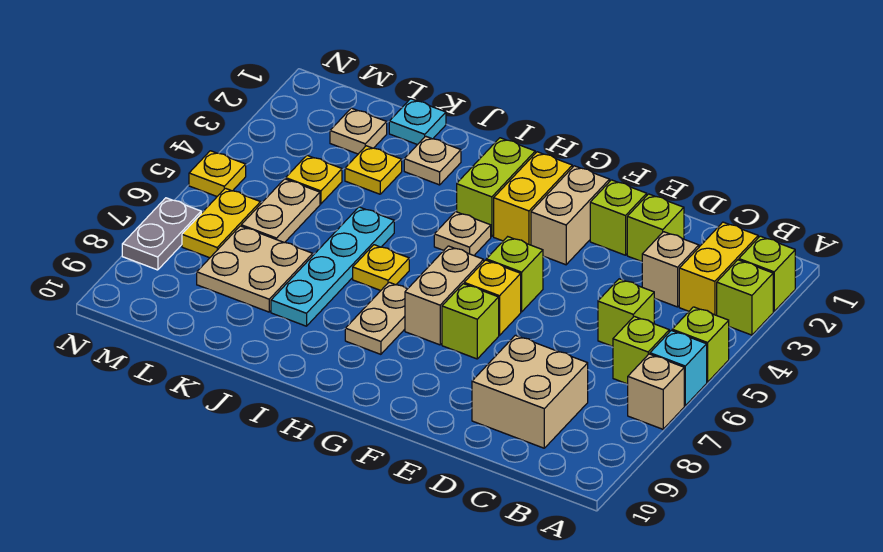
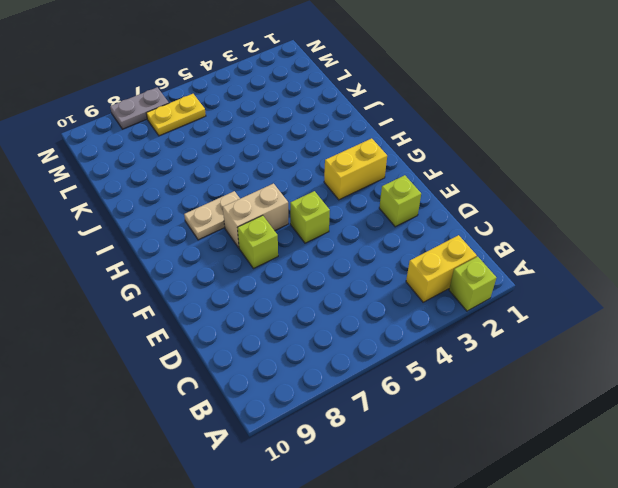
none -> lime 1x1 brick [717,260,773,335]
none -> lime 1x1 brick [672,307,729,382]
none -> cyan 1x1 brick [650,330,707,406]
none -> tan 1x1 brick [628,354,684,429]

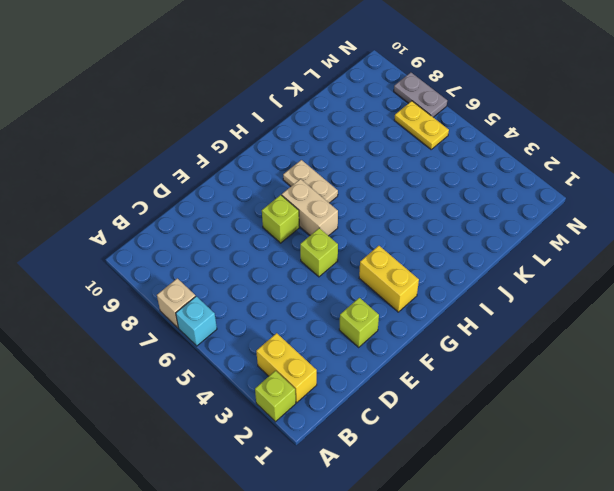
none -> lime 1x1 brick [717,260,773,335]
none -> lime 1x1 brick [672,307,729,382]
none -> lime 1x1 brick [613,316,669,384]
none -> tan 1x1 brick [642,232,699,307]

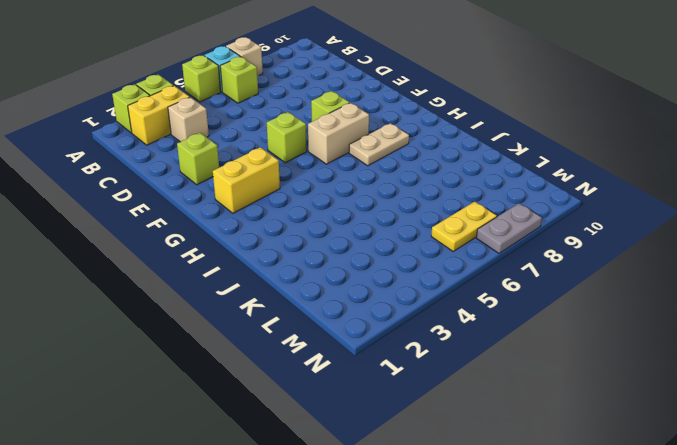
none -> lime 1x1 brick [598,279,654,346]
none -> tan 2x2 brick [472,335,588,448]
none -> lime 1x1 brick [627,194,684,261]
none -> tan 1x2 brick [531,166,610,265]

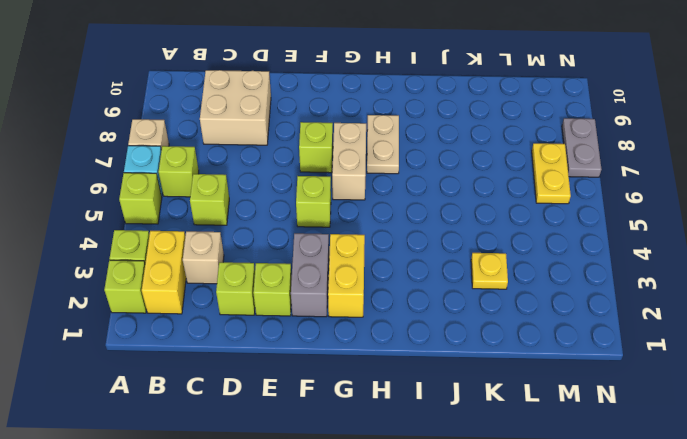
grey 1x2 brick [291,233,329,317] -> tan 1x2 brick [531,166,610,265]
none -> yellow 1x1 brick [464,260,521,335]
none -> lime 1x2 brick [457,138,535,237]
none -> tan 1x1 plate [434,212,491,255]
none -> yellow 1x1 plate [353,245,409,290]

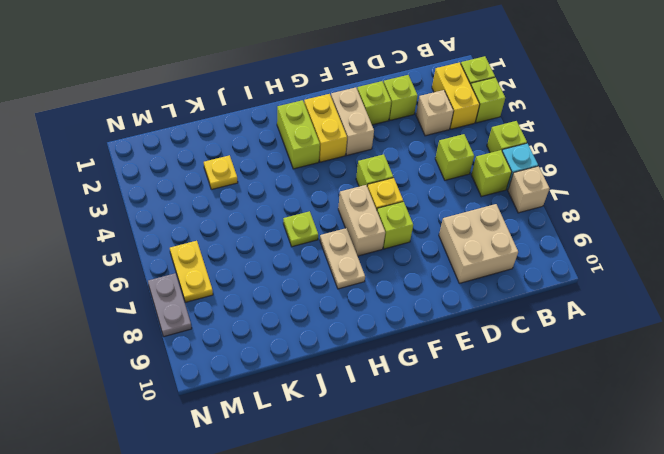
lime 1x1 plate [283,211,318,247] -> yellow 1x1 plate [353,245,409,290]
none -> tan 1x1 plate [434,212,491,255]
none -> tan 1x1 plate [404,136,461,185]
none -> cyan 1x4 plate [271,207,394,326]
none -> cyan 1x1 plate [389,99,446,145]

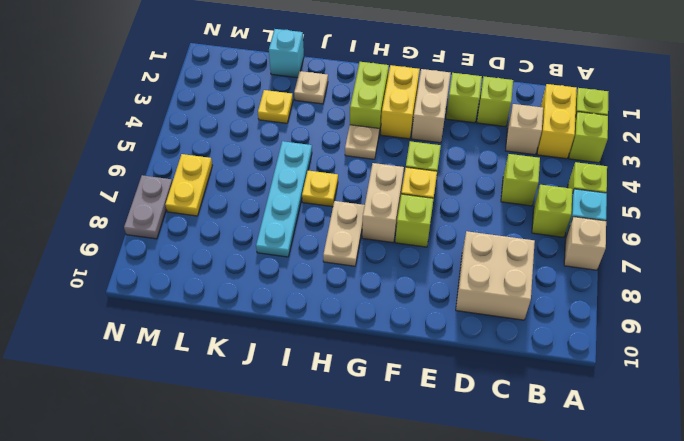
cyan 1x1 brick [269,29,304,78] -> cyan 1x1 plate [389,99,446,145]
none -> tan 2x2 plate [197,226,313,312]
none -> tan 1x1 plate [330,108,387,154]
none -> yellow 1x1 plate [286,155,342,204]
none -> tan 1x2 plate [241,179,320,243]

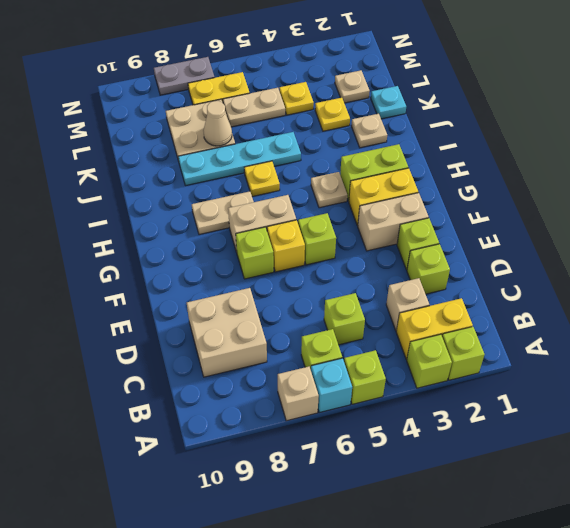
tan 1x1 cone [203,101,232,146] -> none
none -> yellow 1x1 plate [189,151,246,196]

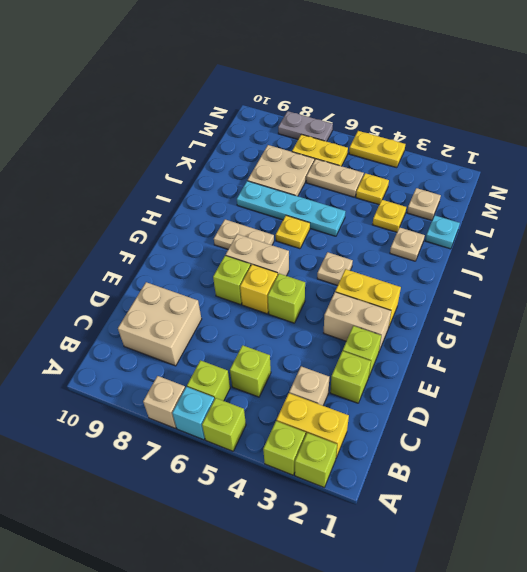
yellow 1x2 plate [349,131,405,168] -> yellow 1x1 plate [189,151,246,196]
none -> lime 1x2 brick [457,138,535,237]

